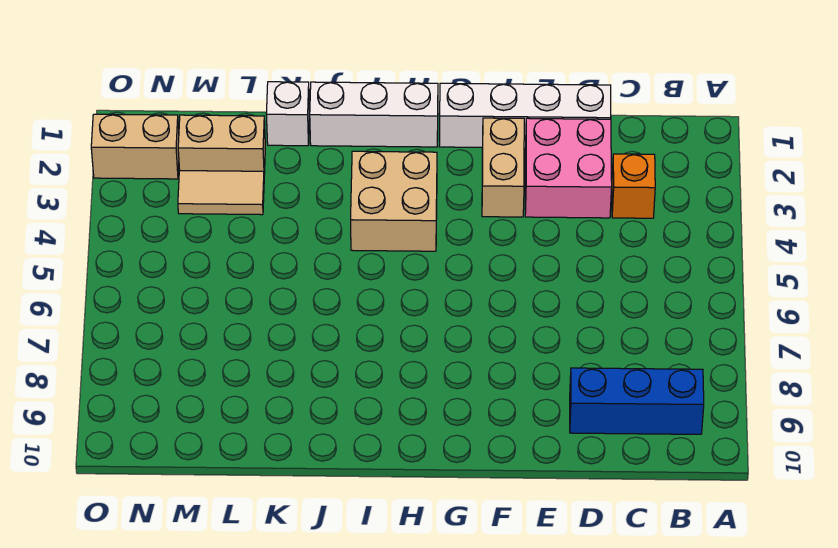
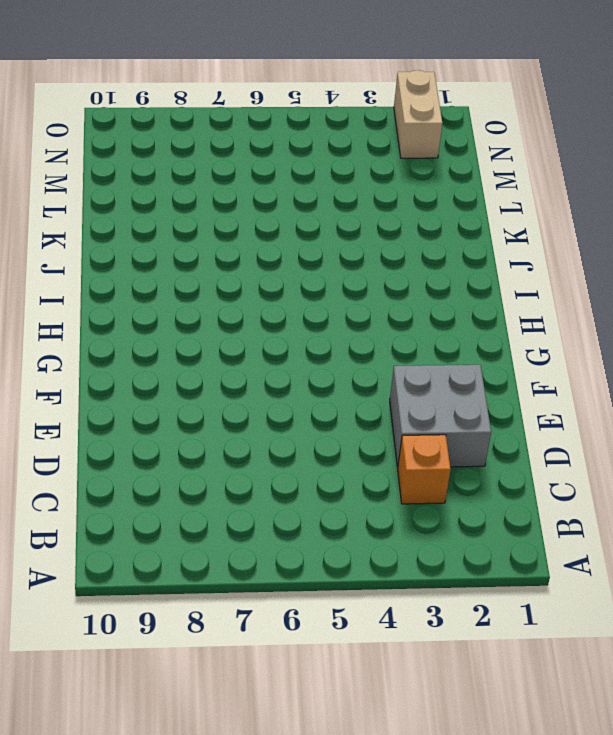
grey 2x2 brick [390,365,491,468] -> pink 2x2 brick [525,118,612,218]
none -> blue 1x3 brick [570,368,704,434]
none -> white 1x4 brick [439,83,611,148]

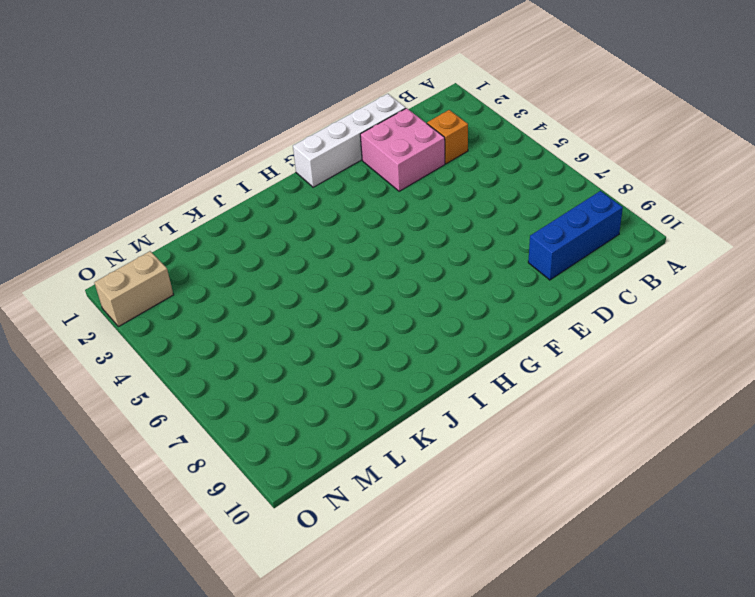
none -> tan 1x2 brick [482,118,524,217]
none -> white 1x3 brick [309,82,438,147]

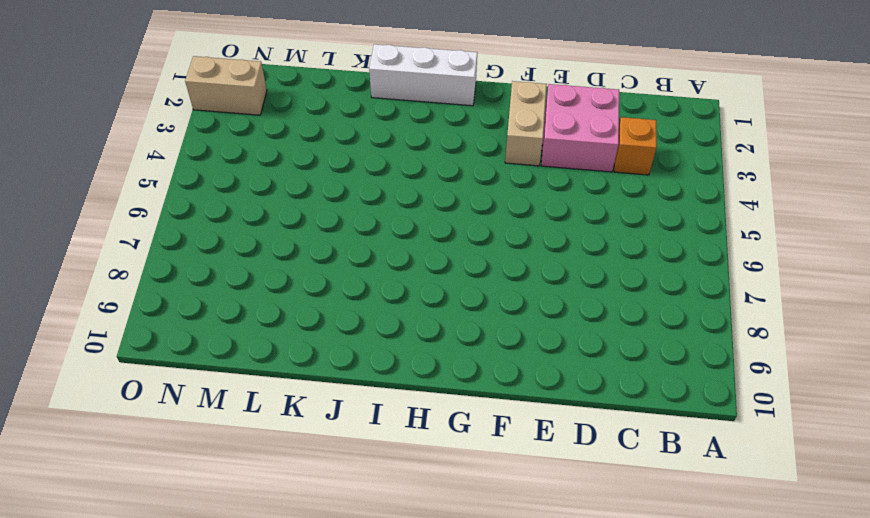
none -> blue 1x3 brick [570,368,704,434]
none -> white 1x4 brick [439,83,611,148]

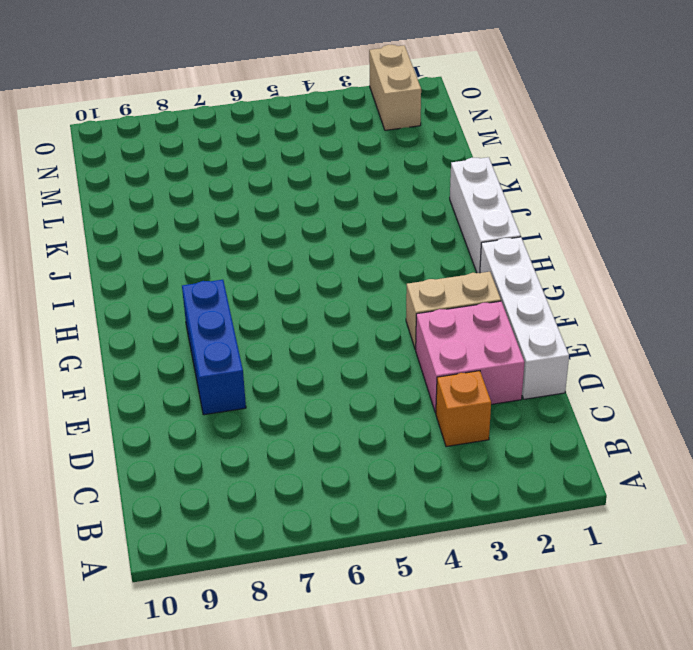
blue 1x3 brick [182,280,246,415] -> blue 1x3 brick moved to [570,368,704,434]
none -> tan 2x2 brick [351,151,437,251]
none -> white 1x1 brick [266,82,309,146]

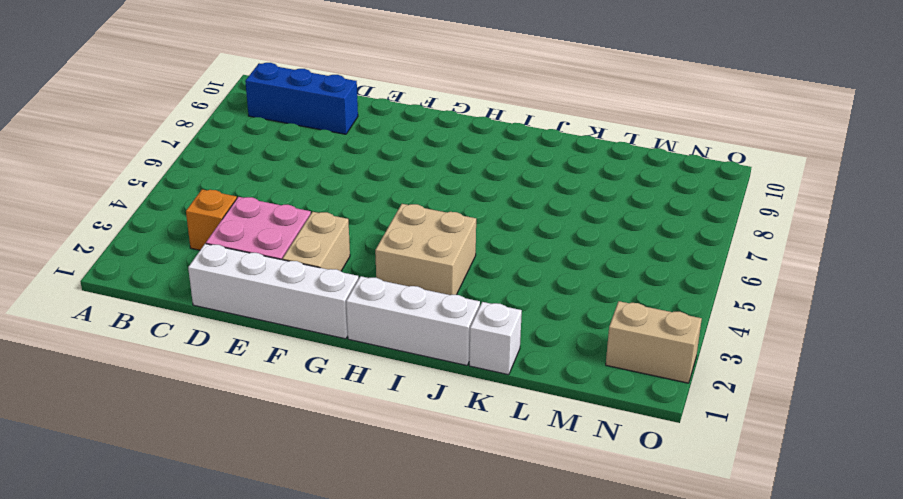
none -> tan 1x2 brick [178,115,265,174]
none -> tan 1x2 tile [178,171,264,215]

